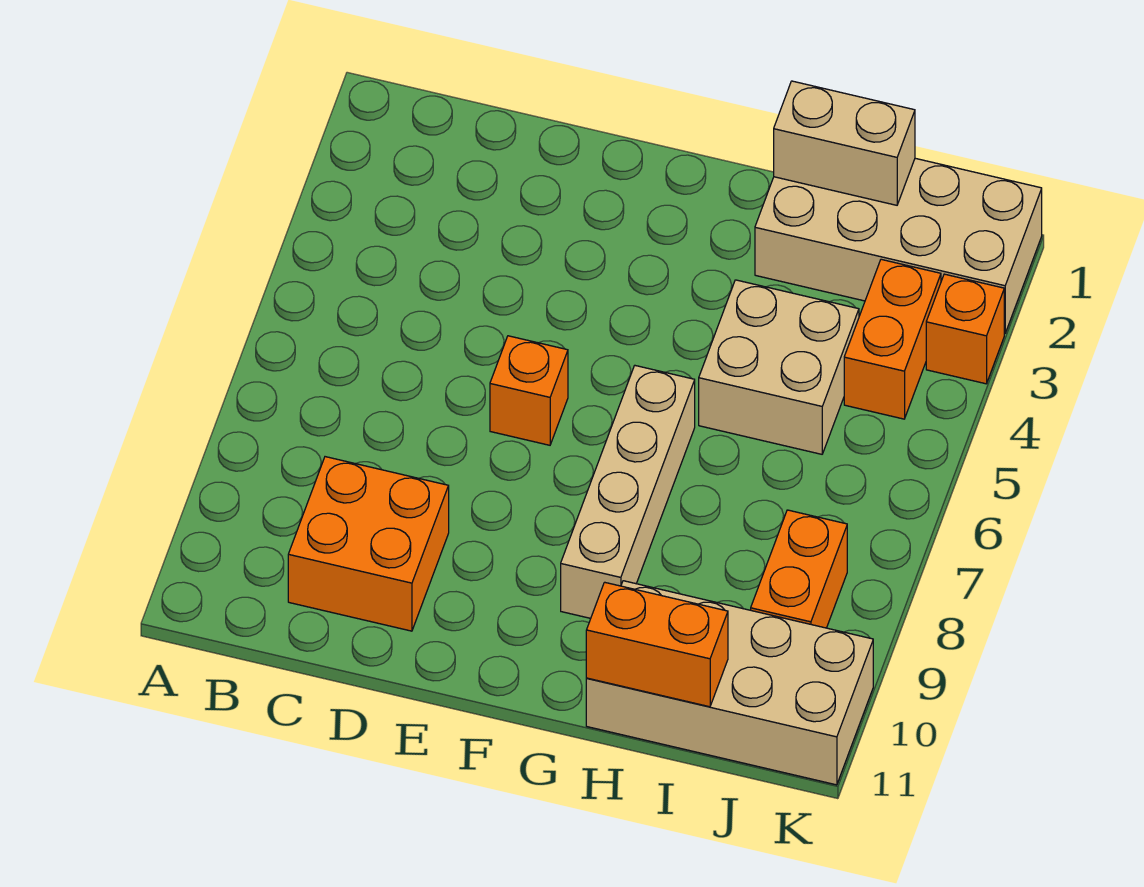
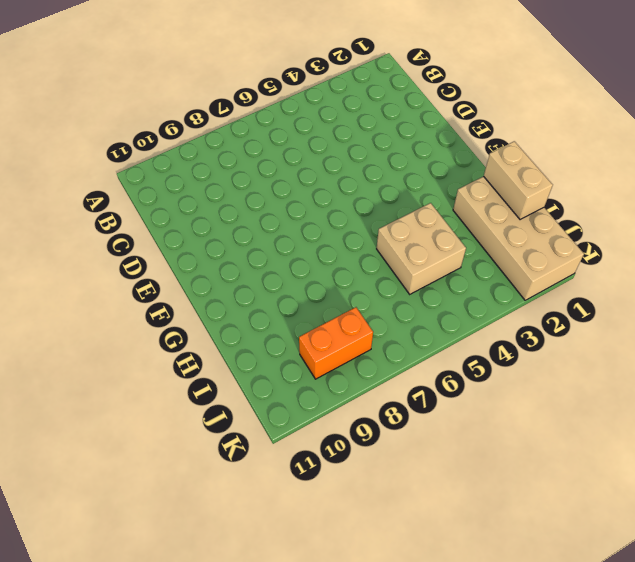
none -> orange 2x2 brick [288,457,449,631]
none -> orange 1x1 brick [490,336,568,445]

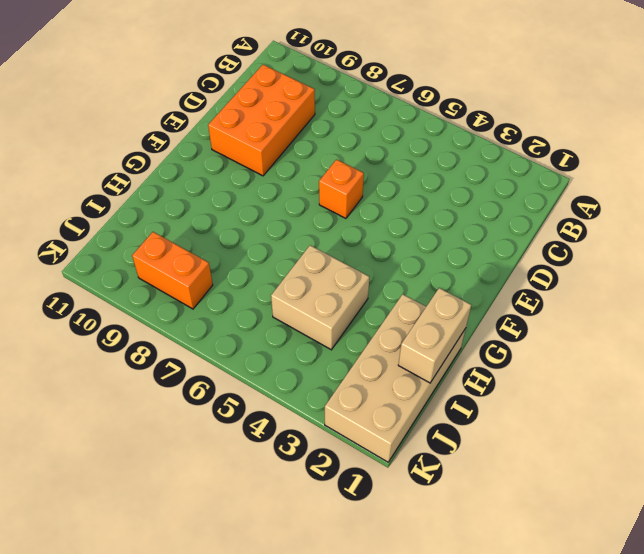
orange 2x3 brick [208,65,315,176] -> orange 2x2 brick [288,457,449,631]
none -> tan 1x4 brick [561,366,695,618]
none -> tan 2x4 brick [586,581,873,785]

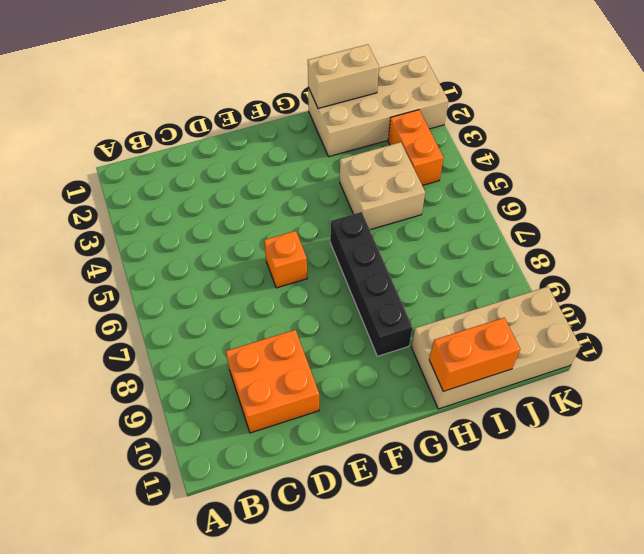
black 1x4 brick [330,212,413,356] -> tan 1x4 brick [561,366,695,618]
none -> orange 1x2 brick [751,510,847,628]
none -> orange 1x1 brick [926,274,1004,384]

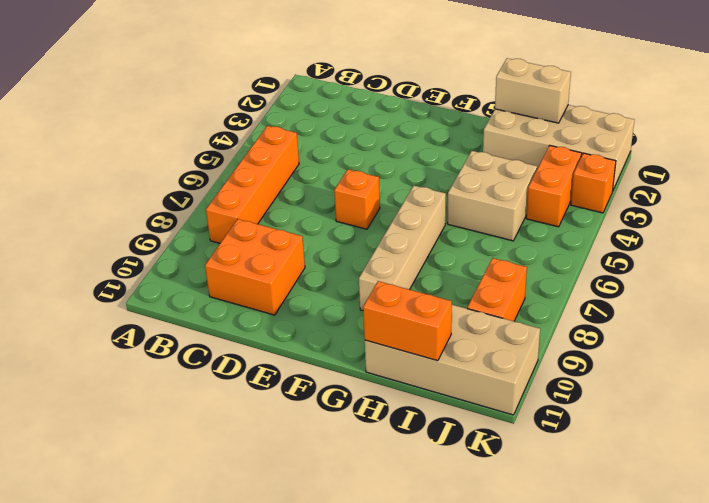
orange 1x4 brick [206,126,299,243] -> none

